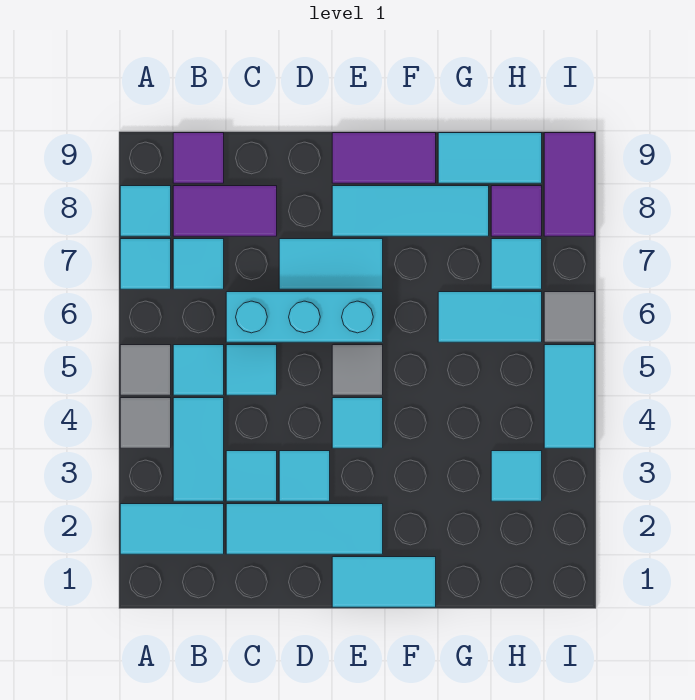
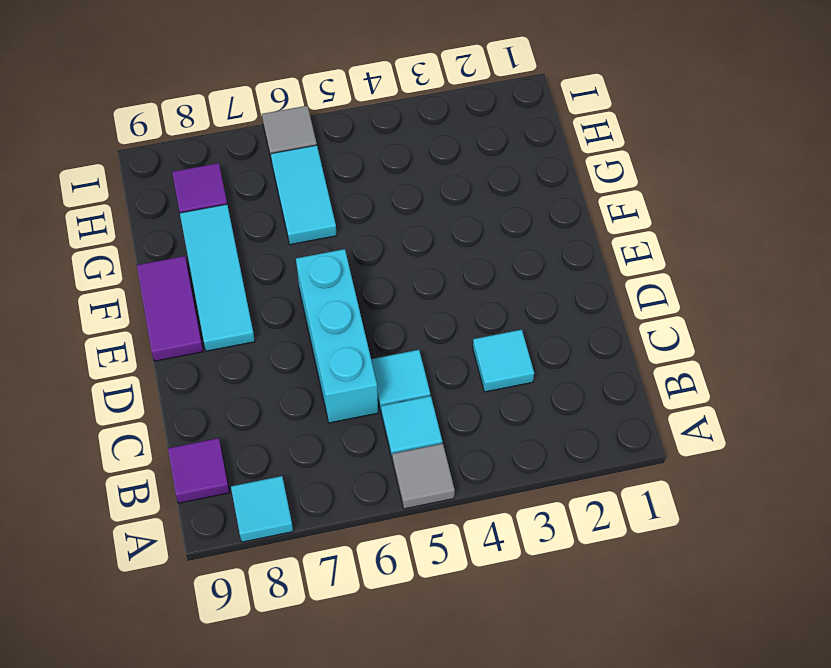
none -> cyan 1x2 tile [120,504,224,554]
none -> grey 1x1 tile [120,398,171,448]
none -> cyan 1x1 tile [120,239,171,289]

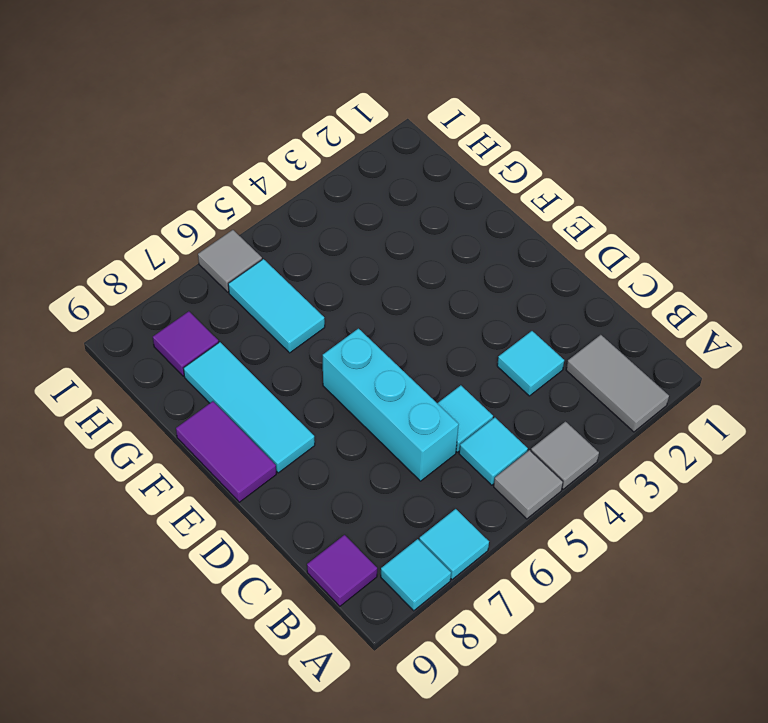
grey 1x2 tile [566,335,669,432] -> cyan 1x2 tile [120,504,224,554]
none -> cyan 1x2 tile [173,398,224,501]
none -> cyan 1x1 tile [173,239,224,289]
none -> purple 1x2 tile [173,186,277,236]

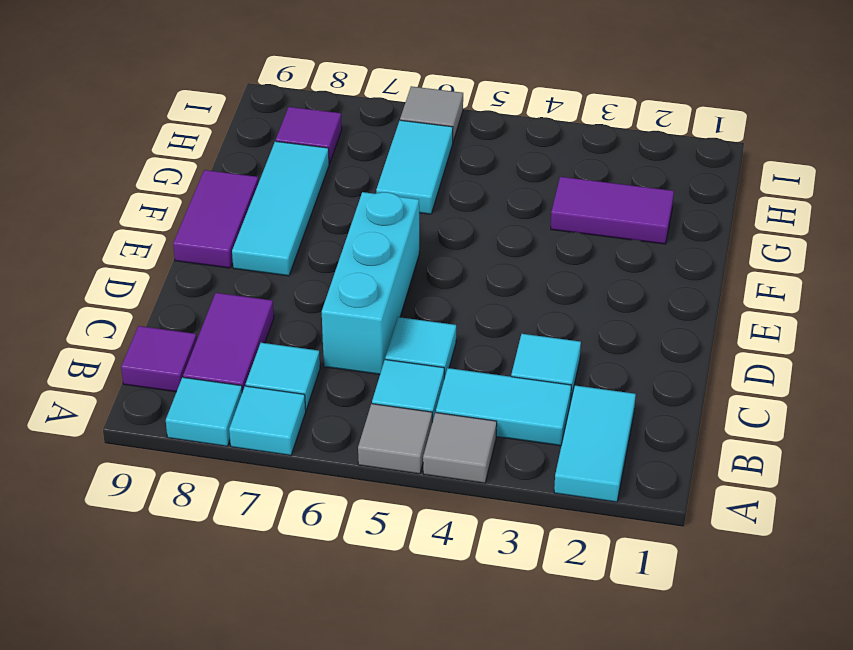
purple 1x2 tile [551,177,674,244] -> purple 1x2 tile moved to [544,133,595,236]
none -> cyan 1x3 tile [226,504,383,554]
none -> cyan 1x1 tile [279,451,330,501]
none -> cyan 1x2 tile [279,239,383,289]

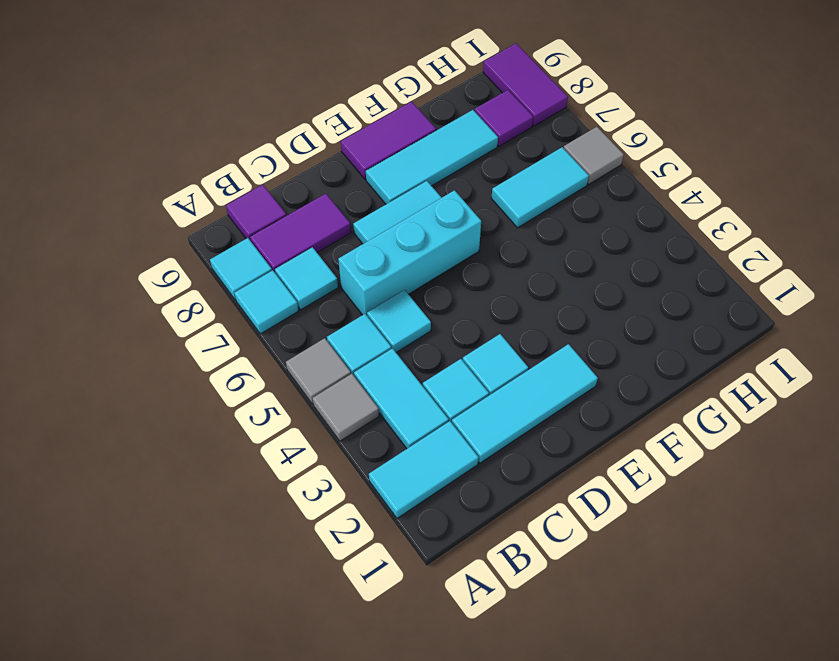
none -> cyan 1x2 tile [332,557,436,607]
none -> cyan 1x1 tile [332,398,383,448]
none -> grey 1x1 tile [332,345,383,395]

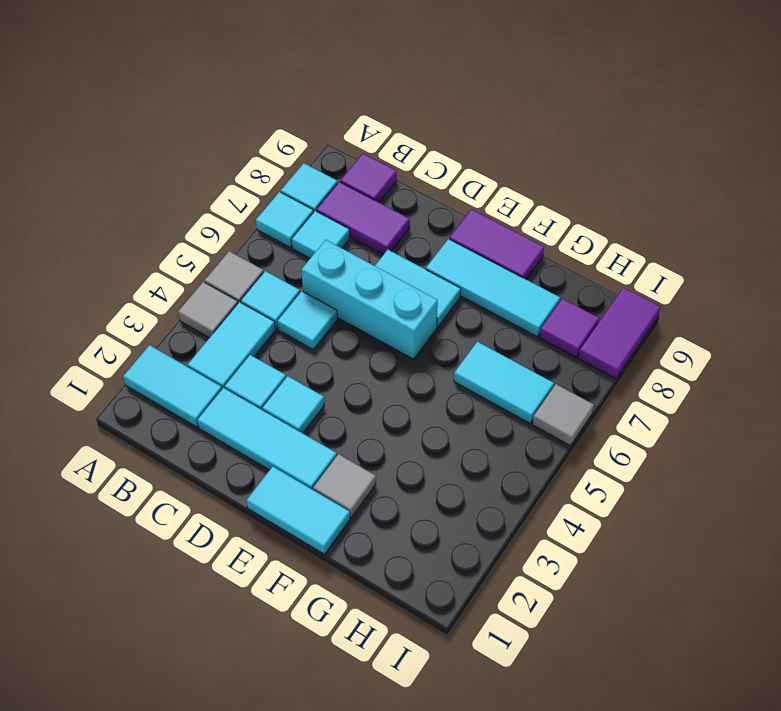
grey 1x1 tile [313,454,376,518] -> grey 1x1 tile moved to [332,345,383,395]
none -> cyan 1x1 tile [332,398,383,448]
none -> cyan 1x2 tile [438,133,542,183]
none -> cyan 1x1 tile [491,451,542,501]

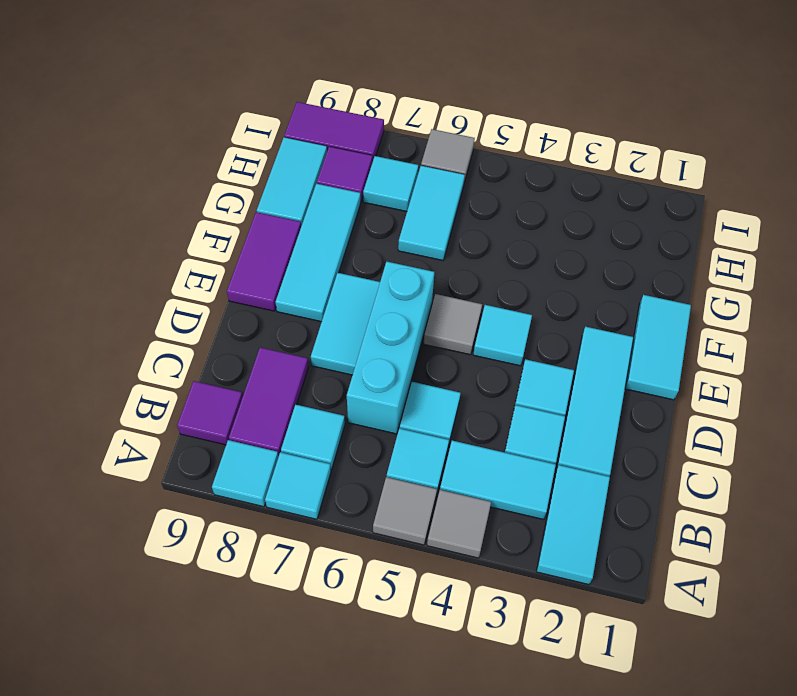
none -> cyan 1x1 tile [491,451,542,501]
none -> cyan 1x2 tile [544,345,595,448]

